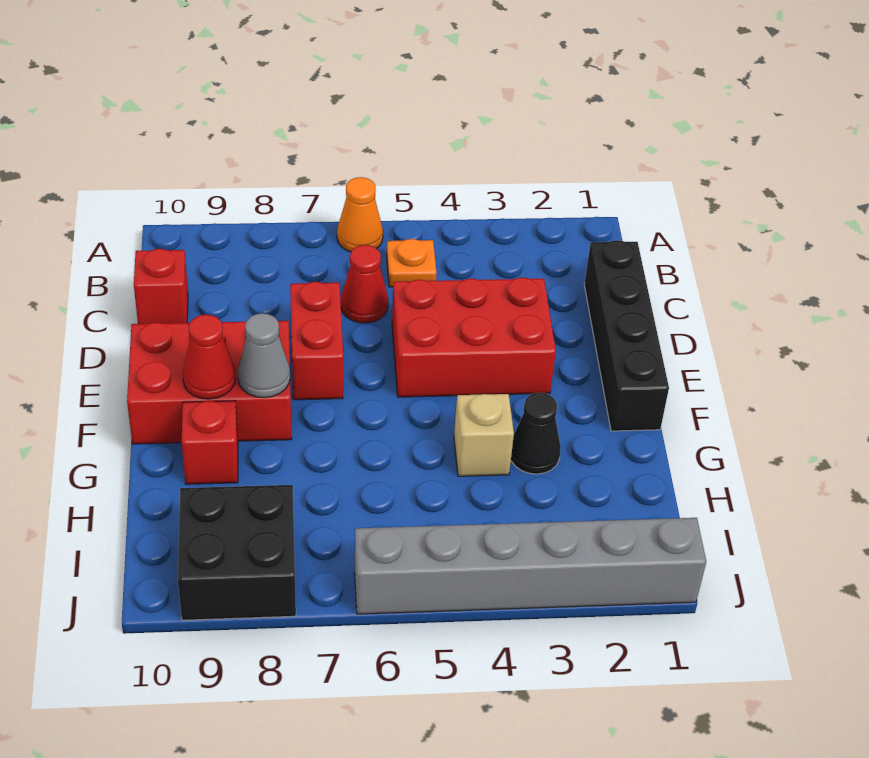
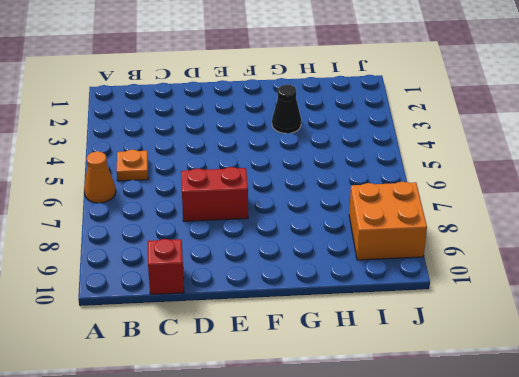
orange 2x2 brick [349,182,427,260] -> black 2x2 brick [178,485,296,620]
none -> black 1x4 brick [584,240,669,431]
none -> red 1x1 cone [341,245,388,323]
none -> red 2x3 brick [392,278,556,397]

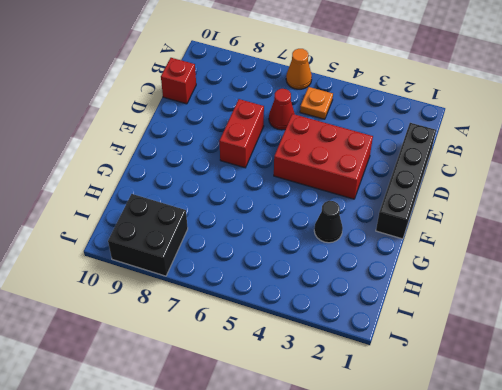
none -> red 2x3 brick [127,321,292,444]
none -> tan 1x1 brick [454,394,514,476]
none -> red 1x1 brick [182,401,238,484]

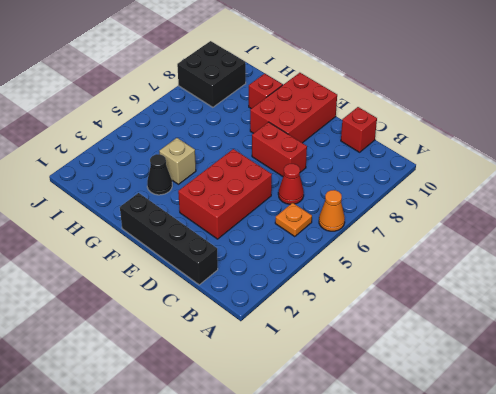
none -> grey 1x6 brick [355,518,706,614]
none -> grey 1x1 cone [238,313,290,398]
none -> red 1x1 cone [183,315,235,399]

